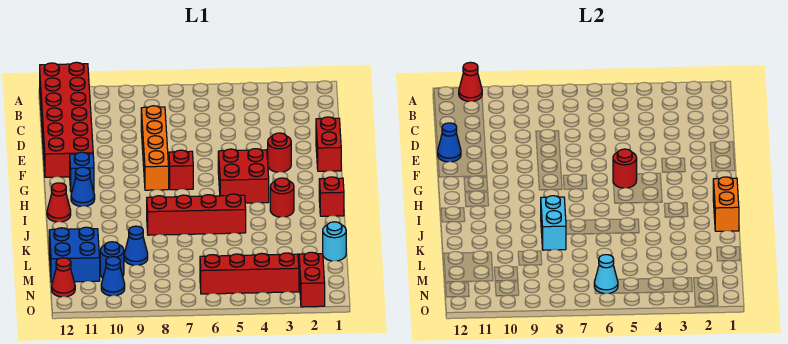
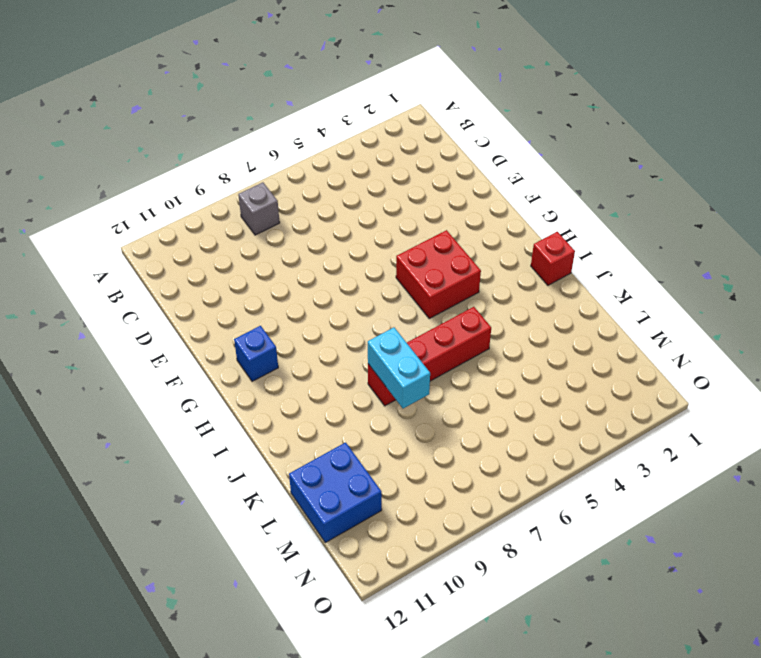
grey 1x1 brick [238,182,280,235] -> none
none -> red 2x6 brick [40,62,93,177]
none -> orange 1x4 brick [141,106,169,190]
none -> red 1x2 brick [316,117,341,171]

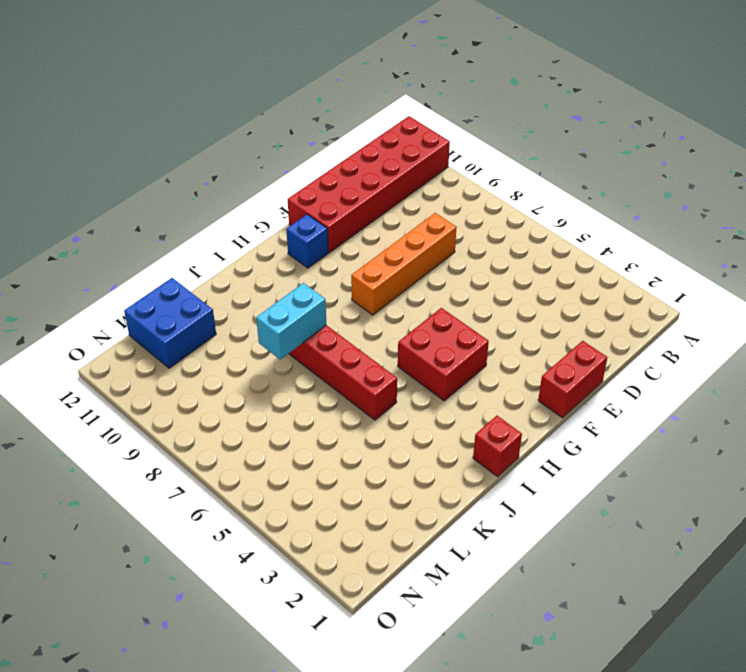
none -> red 1x1 round brick [268,133,291,172]
none -> red 1x1 brick [169,150,193,190]
none -> blue 1x1 cone [71,167,95,206]

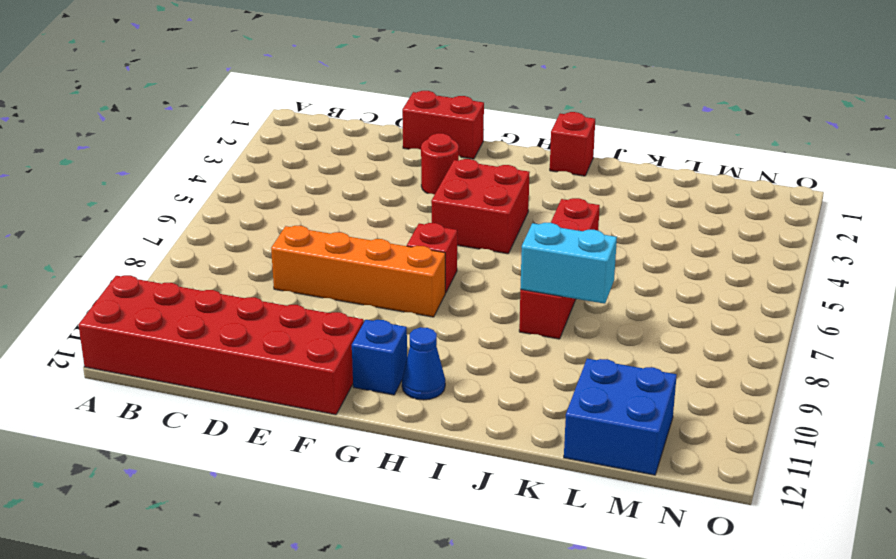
none -> red 1x1 round brick [270,178,294,217]
none -> red 1x1 cone [47,183,71,222]
none -> cyan 1x1 round brick [323,222,346,261]

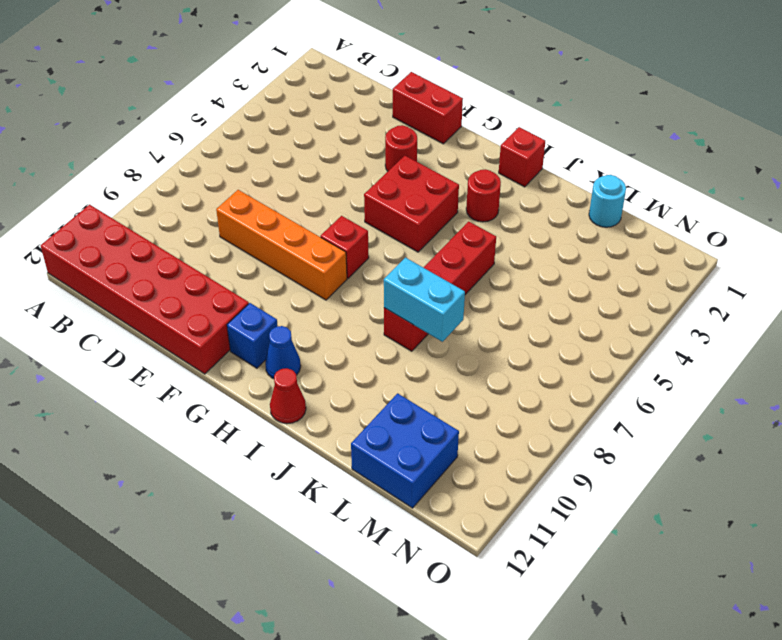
none -> blue 1x1 cone [124,226,148,265]
none -> blue 1x1 round brick [100,242,124,278]
none -> red 1x2 brick [299,252,325,307]

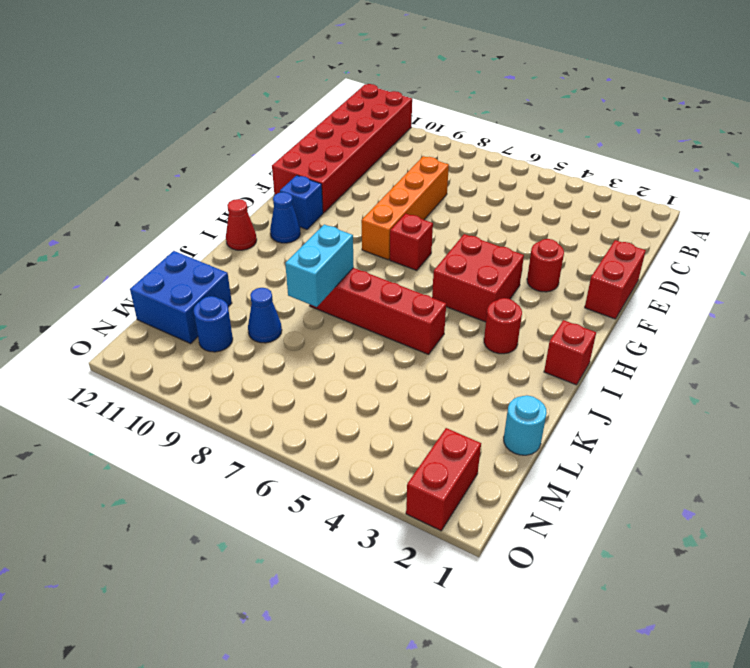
none -> red 1x4 brick [200,253,299,294]
none -> blue 1x1 cone [101,257,125,296]
none -> red 1x1 cone [52,258,75,297]

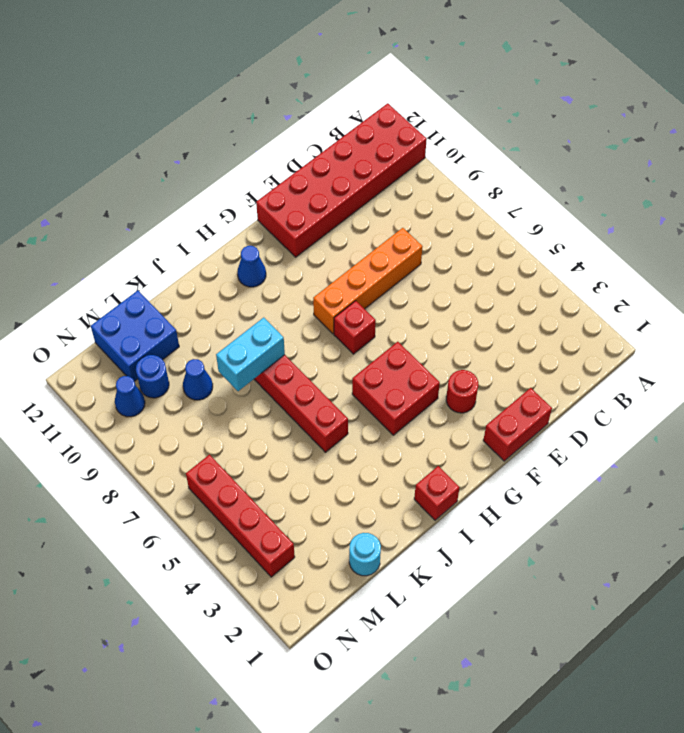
none -> blue 1x1 brick [70,152,94,192]
none -> red 1x1 round brick [270,178,294,217]
none -> red 1x1 cone [47,183,71,222]

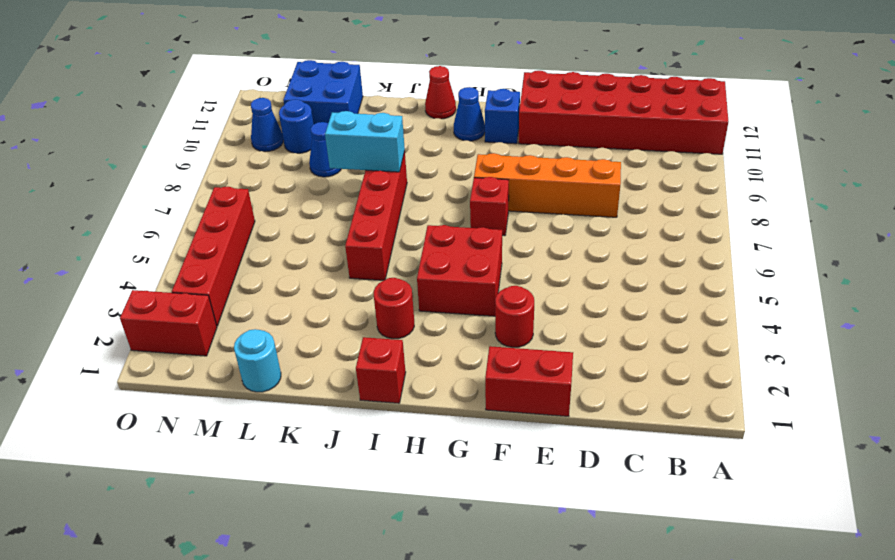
none -> red 1x1 cone [52,258,75,297]
none -> red 1x1 cone [459,62,482,101]
none -> blue 1x1 cone [438,123,461,162]

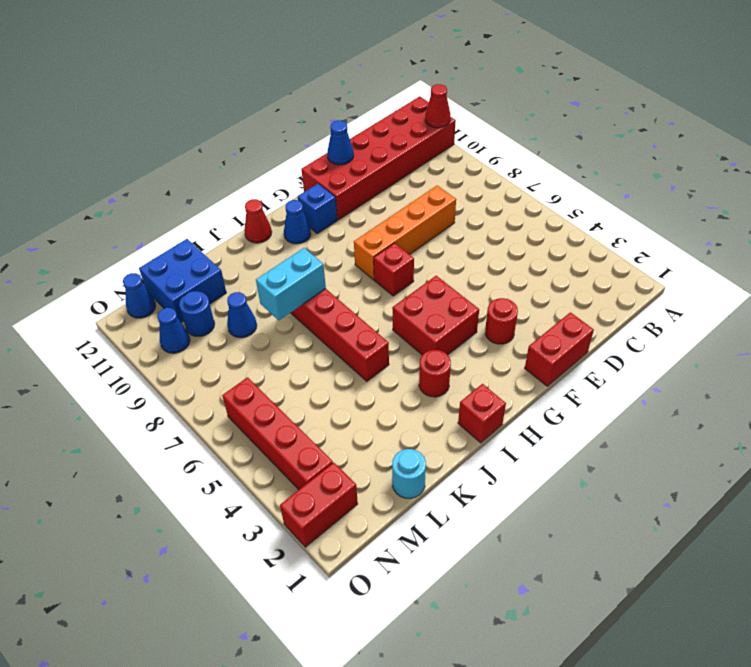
blue 1x1 cone [123,273,156,318] -> red 1x1 cone [52,258,75,297]
none -> red 1x1 round brick [613,149,637,188]
none -> orange 1x2 brick [713,177,739,231]
none -> cyan 1x1 cone [594,255,618,294]

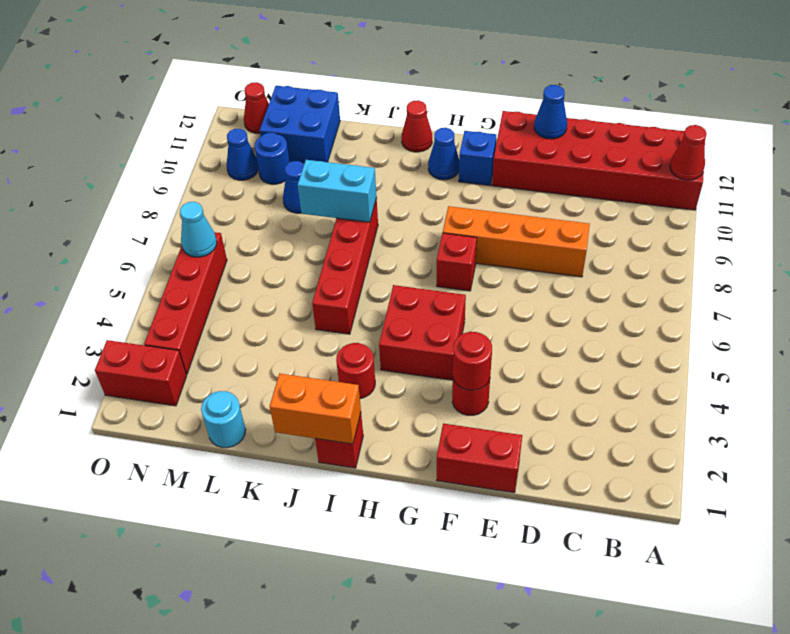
red 1x1 round brick [453,332,492,390] -> red 1x1 round brick moved to [613,149,637,188]

